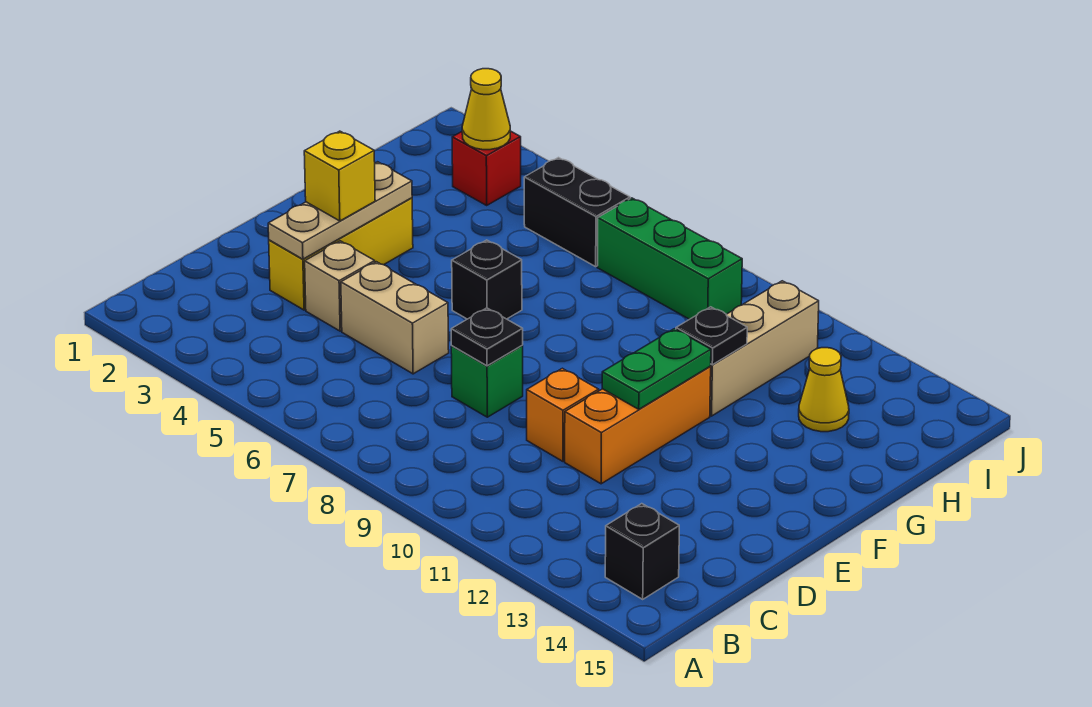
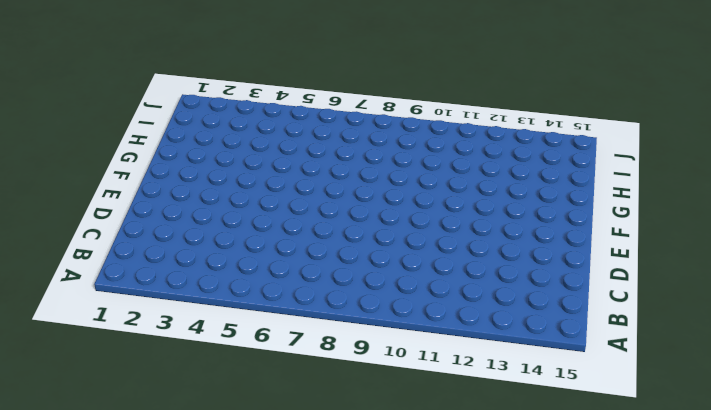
none -> black 1x1 brick [605,504,679,599]
none -> yellow 1x3 brick [269,198,413,310]
none -> tan 1x1 brick [305,241,375,331]

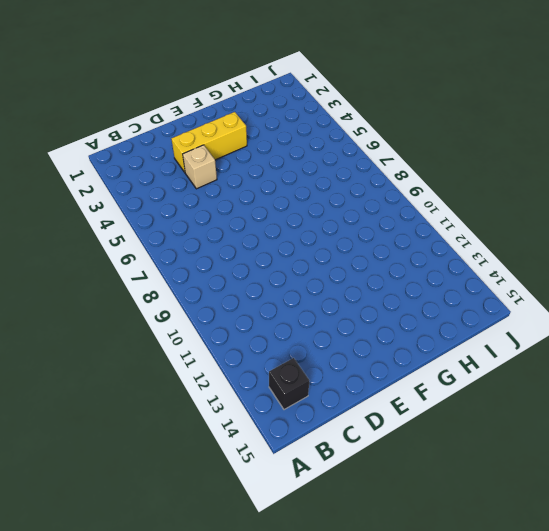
none -> tan 1x2 brick [341,262,449,374]
none -> green 1x1 brick [451,346,523,417]
none -> orange 1x1 brick [527,368,599,461]

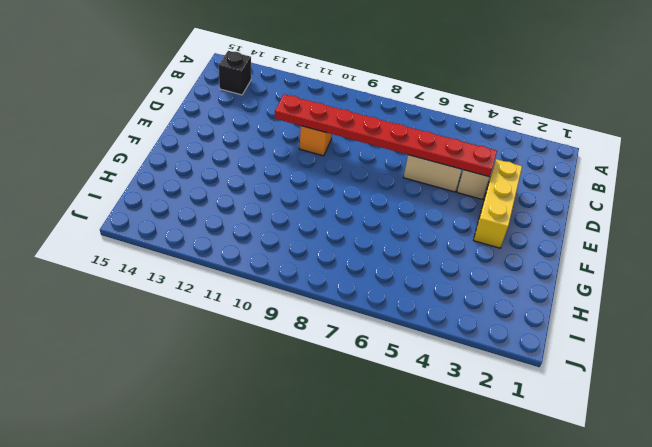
red 1x8 plate [275,94,497,177] -> black 1x1 plate [451,308,523,366]
none -> green 1x1 brick [451,346,523,417]
none -> orange 1x3 brick [565,367,711,484]
none -> black 1x1 brick [452,240,522,319]

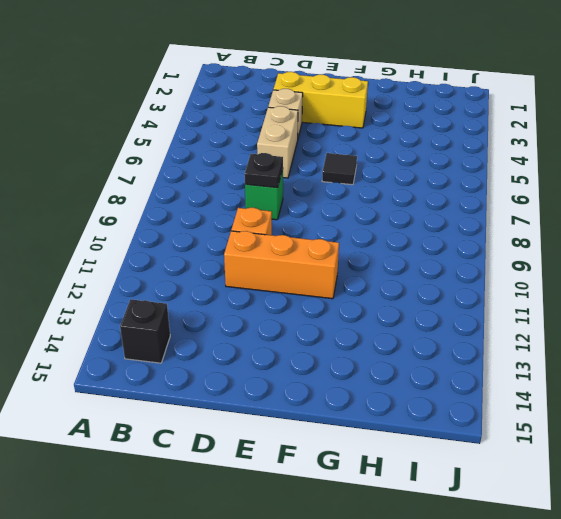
black 1x1 tile [322,153,357,185] -> black 1x1 brick [452,240,522,319]
none -> tan 1x3 brick [710,281,819,416]
none -> yellow 1x1 cone [799,348,849,432]
none -> red 1x1 brick [452,131,521,205]

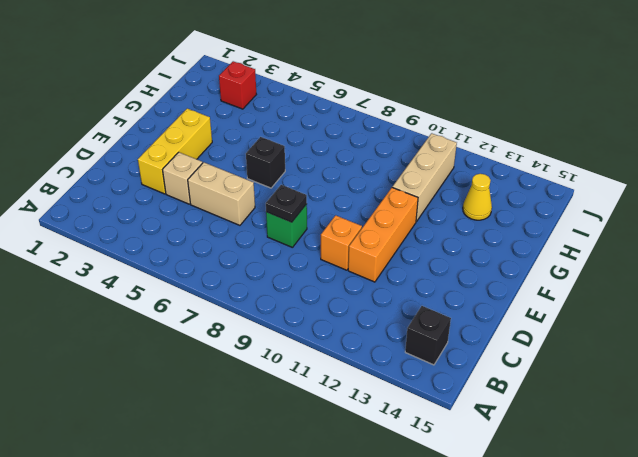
none -> black 1x2 brick [524,158,630,267]
none -> green 1x3 brick [597,198,742,319]
none -> tan 1x3 plate [268,162,412,259]

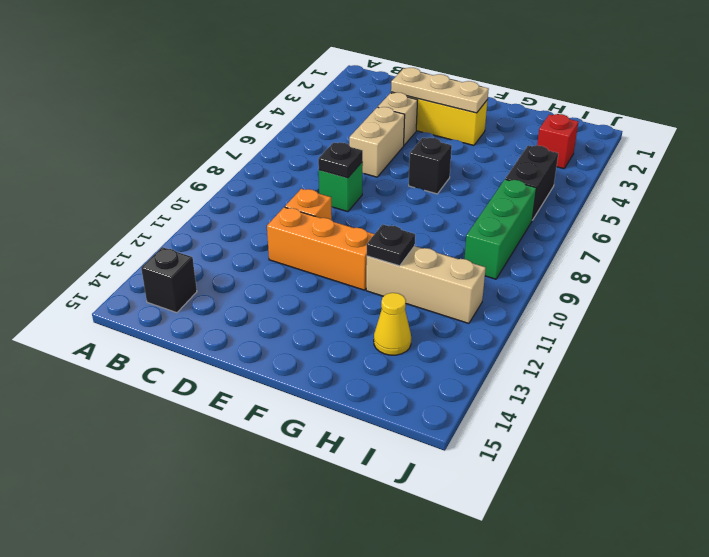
none -> green 1x2 plate [602,329,711,409]
none -> yellow 1x1 cone [462,69,510,150]
none -> yellow 1x1 brick [304,131,375,221]

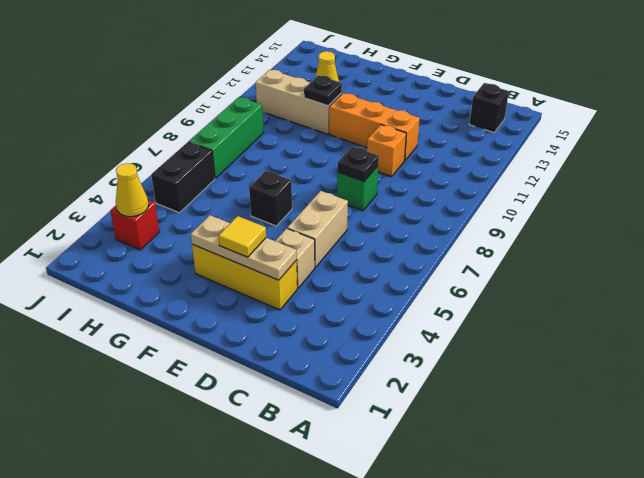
yellow 1x1 tile [219,216,266,257] -> yellow 1x1 brick [304,131,375,221]
none -> green 1x2 plate [602,329,711,409]

